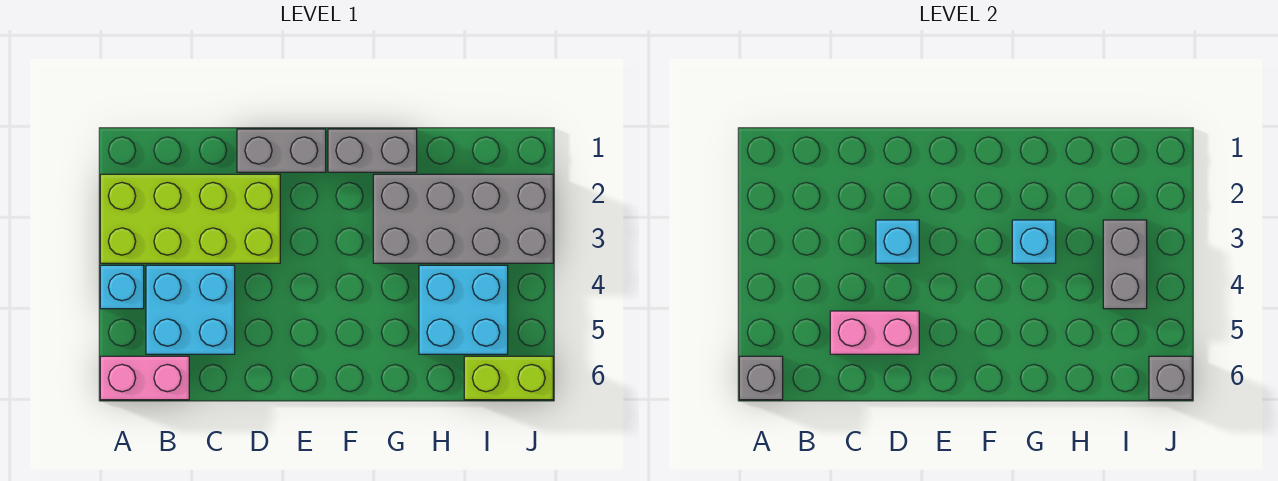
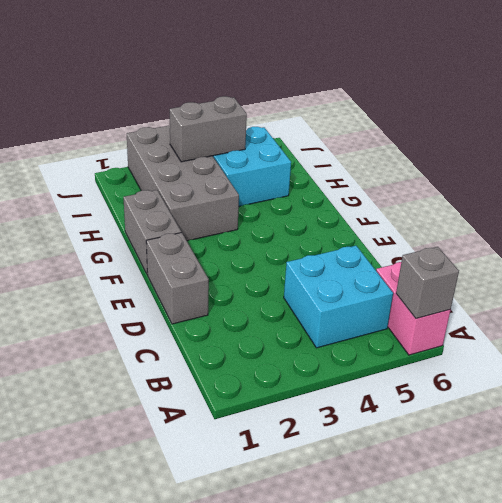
none -> lime 2x4 brick [100,174,280,263]
none -> cyan 1x1 brick [100,265,144,309]
none -> lime 1x2 brick [464,356,553,400]

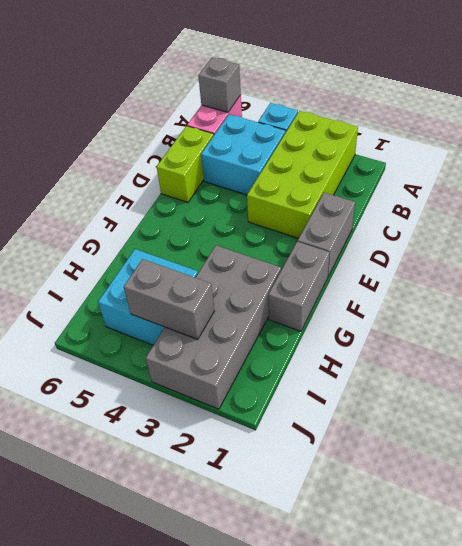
lime 1x2 brick [157,126,214,202] -> lime 1x2 brick moved to [464,356,553,400]
none -> pink 1x2 brick [830,311,919,354]
none -> cyan 1x1 brick [876,220,919,263]
none -> cyan 1x1 brick [1012,220,1056,263]

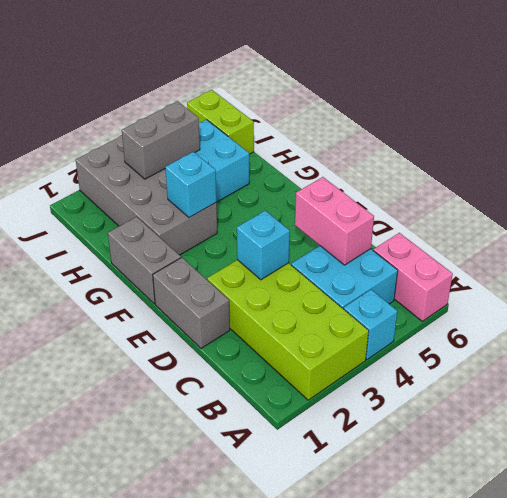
none -> grey 1x1 brick [739,356,783,400]
none -> grey 1x1 brick [1149,356,1192,400]

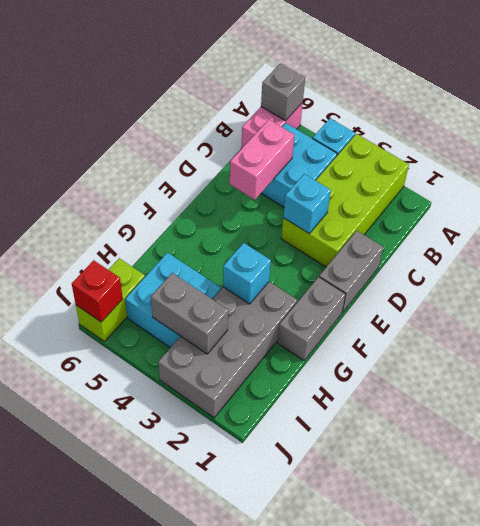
red 1x1 brick [72,260,123,322] -> grey 1x1 brick [1149,356,1192,400]

